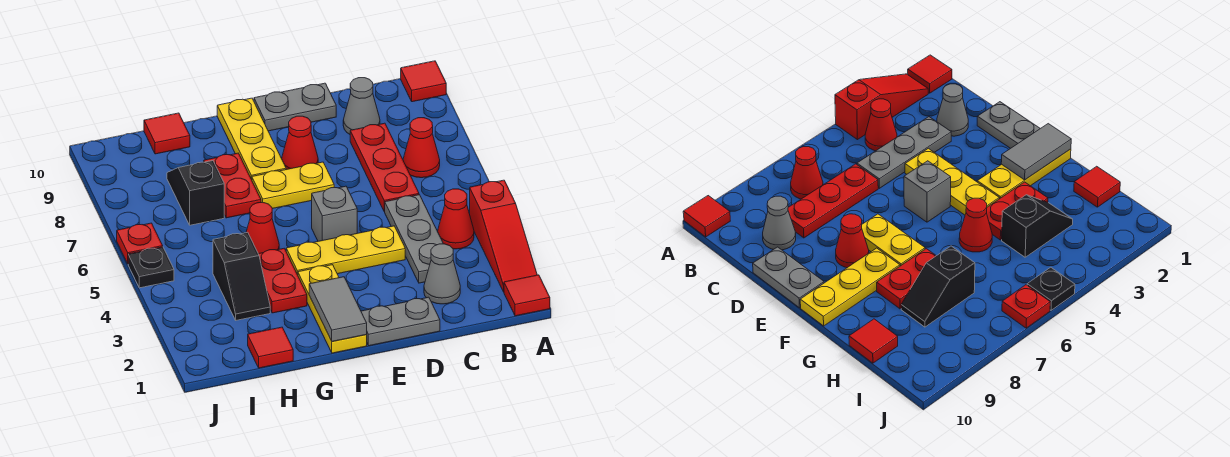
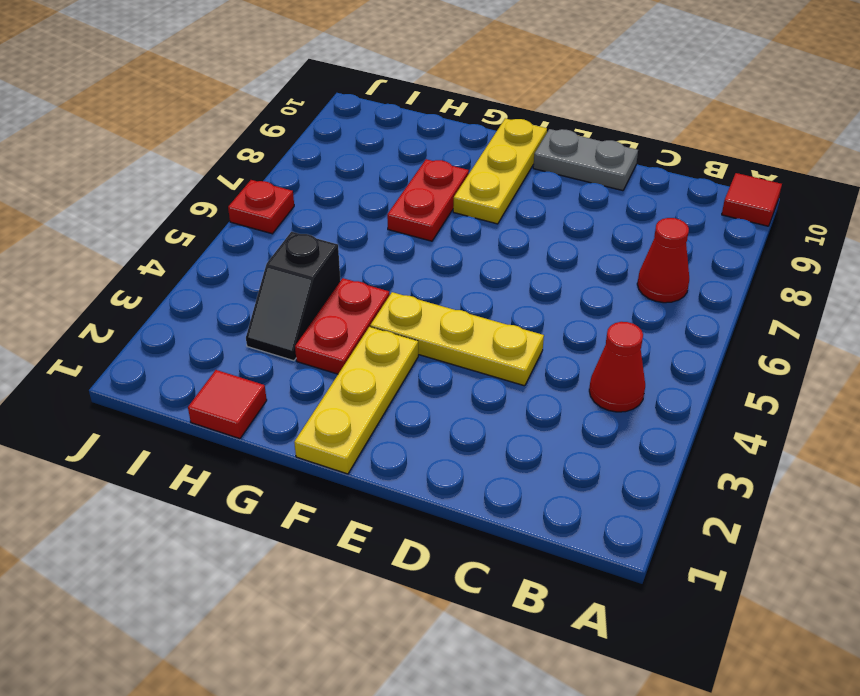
none -> red 1x1 tile [504,275,550,316]
none -> red 1x3 slope [470,180,537,292]
none -> grey 1x1 cone [424,244,460,304]

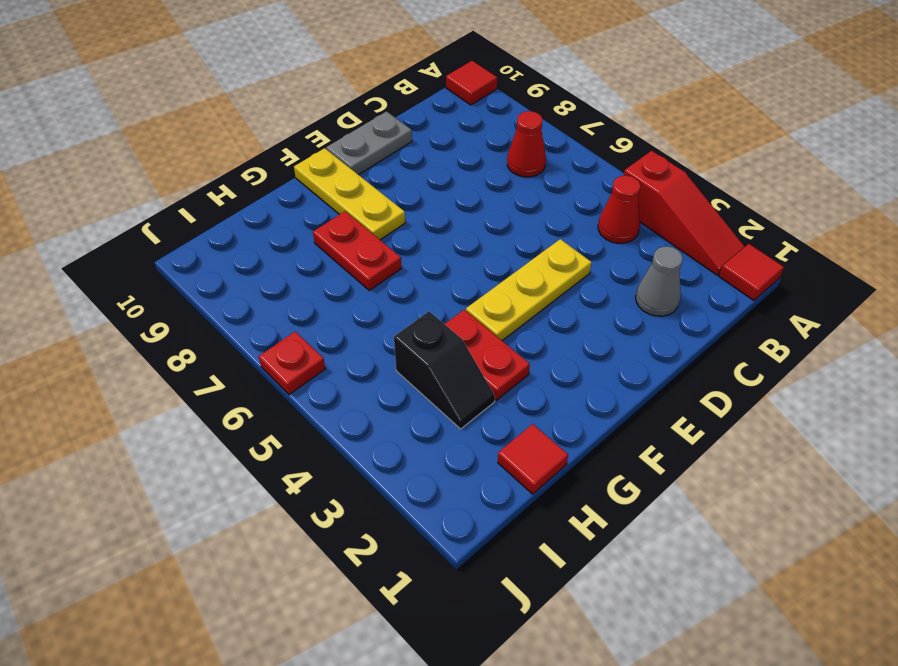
none -> grey 1x3 plate [385,195,443,283]
none -> red 1x3 plate [350,123,419,212]
none -> grey 1x1 cone [343,78,380,134]

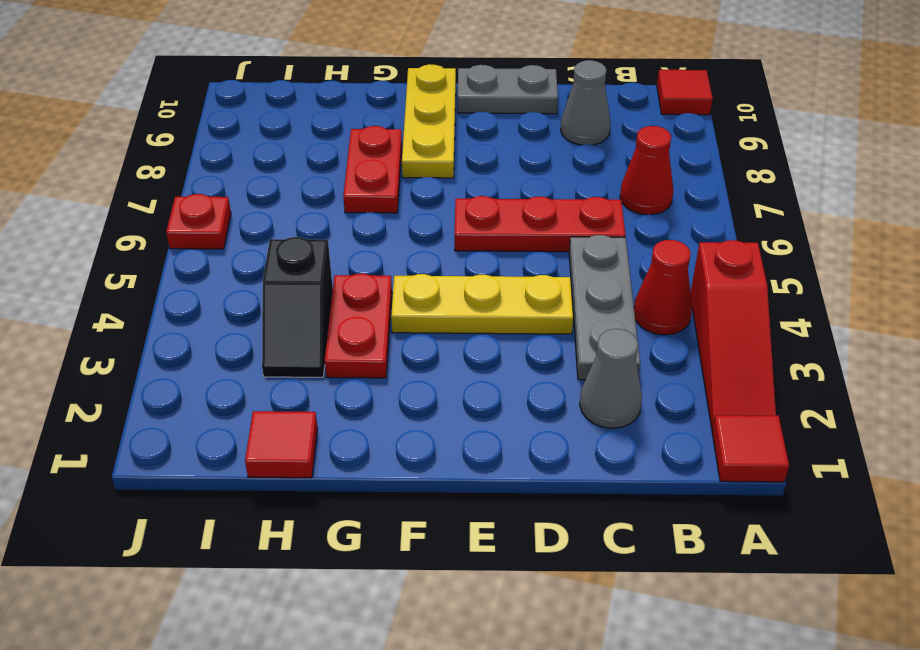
red 1x3 plate [455,196,625,252] -> red 1x3 plate turned to [350,123,419,212]
none -> grey 1x2 plate [361,297,440,346]
none -> grey 1x1 brick [312,186,357,241]
none -> yellow 1x2 plate [252,162,334,209]

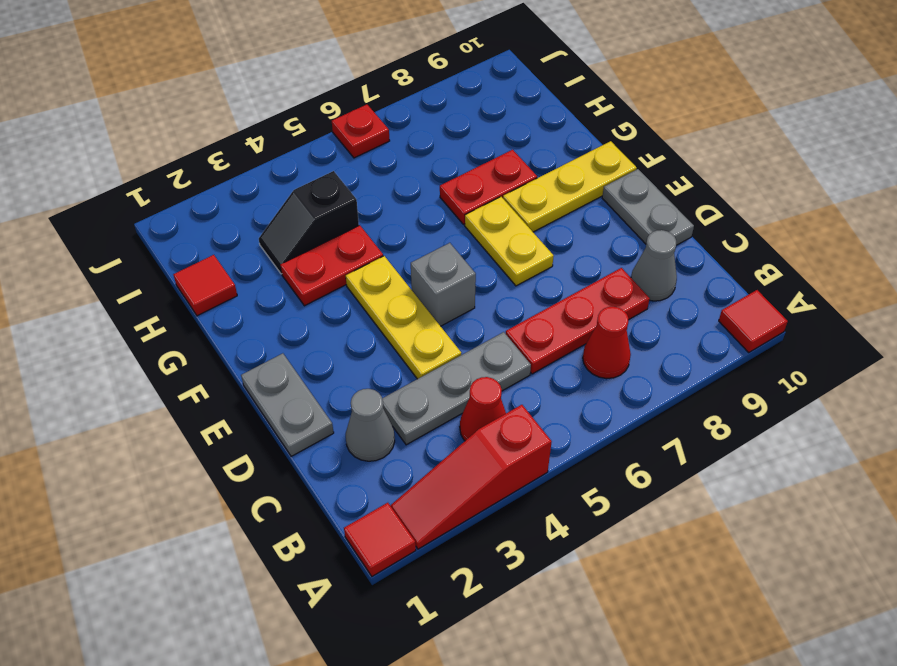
none -> red 1x1 cone [282,116,318,169]
none -> yellow 1x3 plate [298,265,367,353]
none -> red 1x1 cone [246,203,279,254]

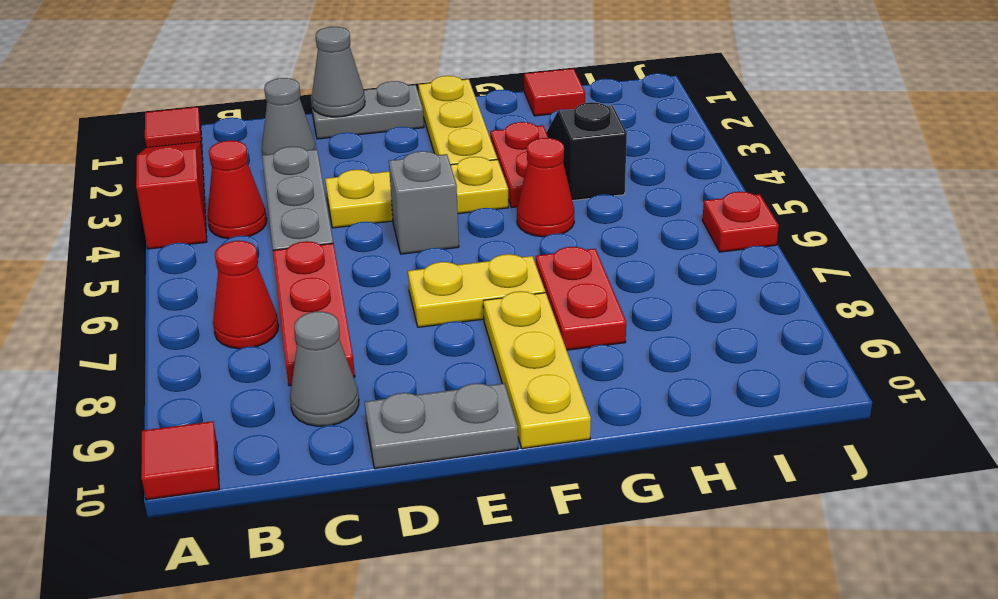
grey 1x1 cone [312,27,365,117] -> none
none -> red 1x1 cone [282,116,318,169]
none -> black 1x2 slope [167,161,224,225]
none -> red 1x1 tile [144,113,190,154]

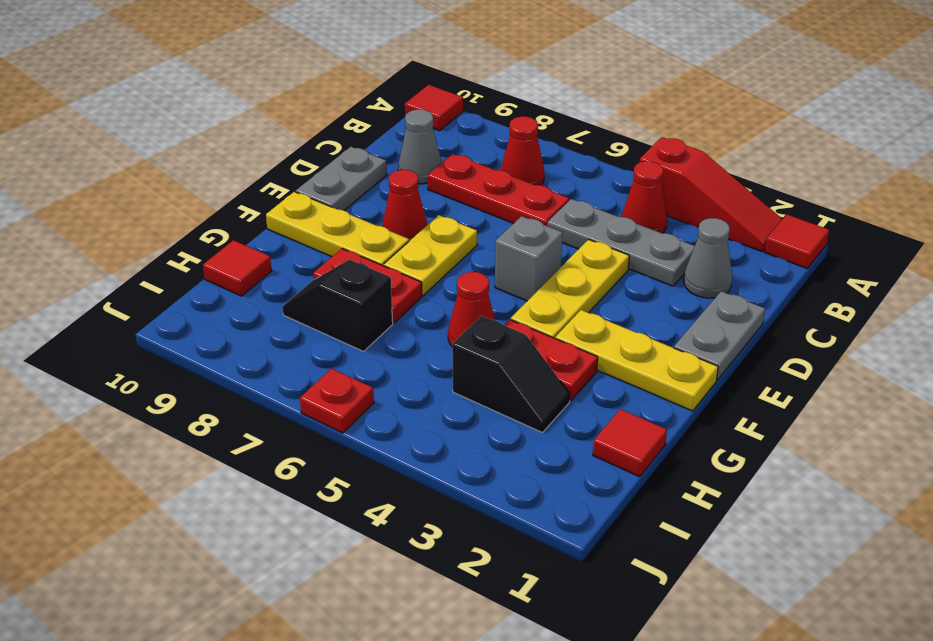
none -> black 1x1 plate [128,247,174,288]
none -> grey 1x2 tile [309,277,367,342]

